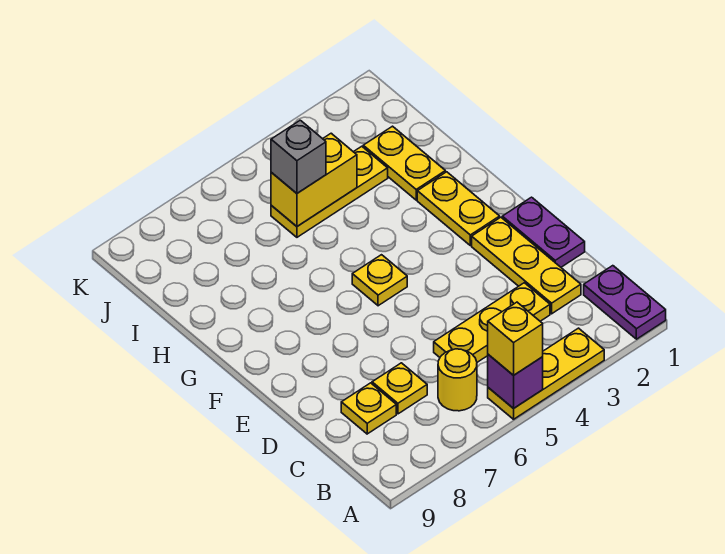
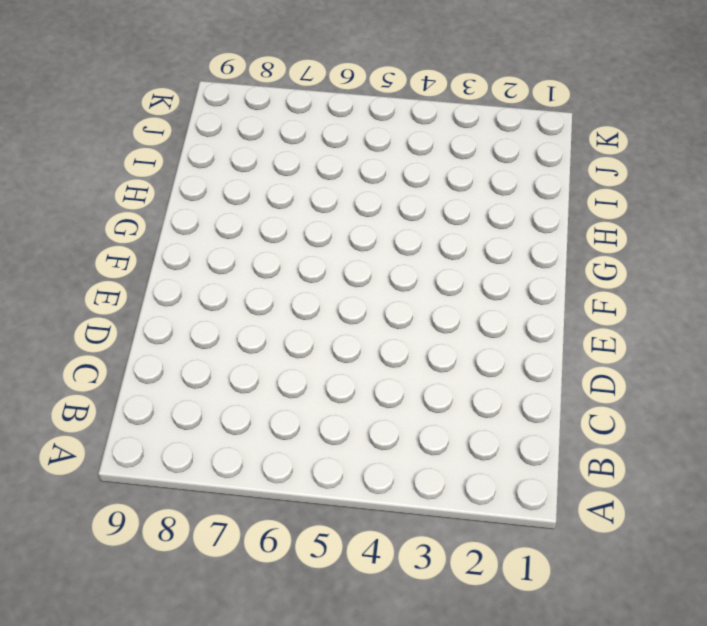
none -> purple 1x2 plate [584,266,666,339]
none -> yellow 1x3 plate [488,328,604,419]
none -> yellow 1x1 round brick [438,349,477,411]

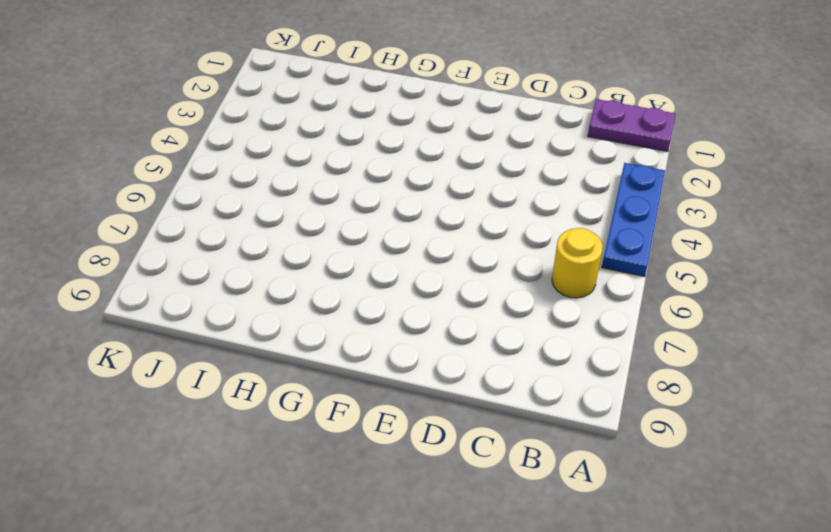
blue 1x3 plate [602,163,665,277] -> yellow 1x3 plate [488,328,604,419]
none -> yellow 1x3 plate [472,217,581,314]
none -> yellow 1x3 plate [434,283,550,362]
none -> yellow 1x1 plate [372,363,427,414]

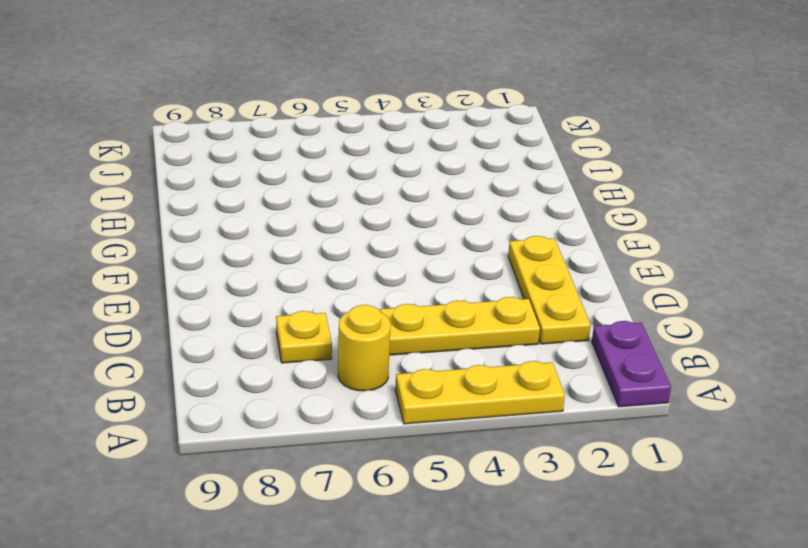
none -> yellow 1x1 plate [341,383,396,434]
none -> purple 1x2 plate [502,197,585,267]
none -> yellow 1x2 plate [417,172,500,245]

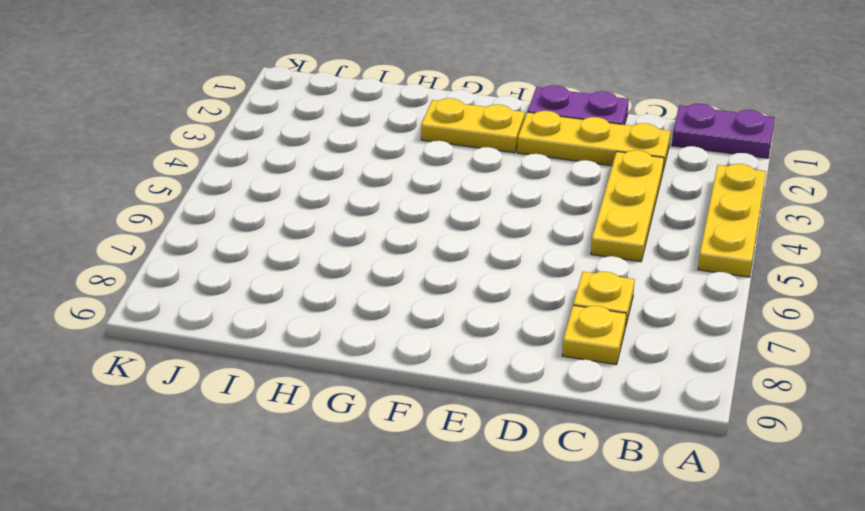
none -> yellow 1x1 round brick [438,349,477,411]
none -> yellow 1x1 plate [352,255,407,306]
none -> yellow 1x2 plate [363,126,445,200]

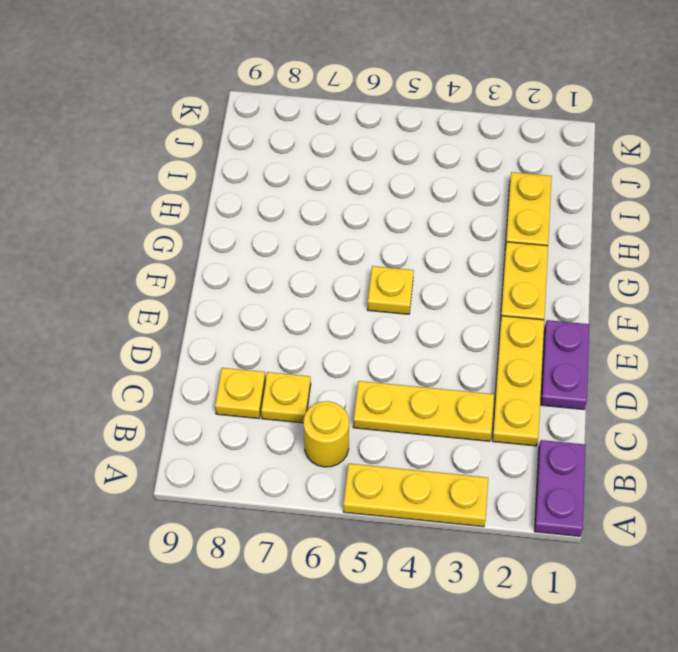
none -> yellow 1x3 plate [271,146,388,237]
none -> purple 1x1 brick [488,354,543,408]
none -> yellow 1x2 brick [271,133,357,226]

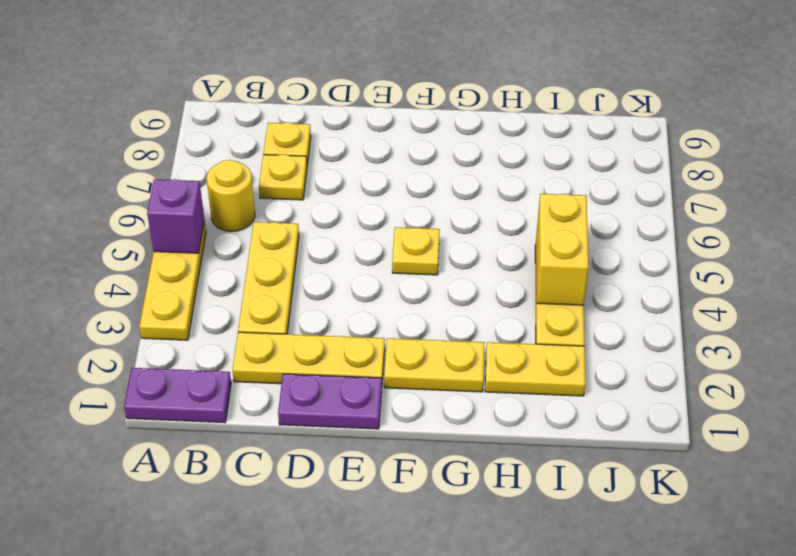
none -> yellow 1x1 brick [488,302,543,375]
none -> grey 1x1 brick [271,120,326,193]

